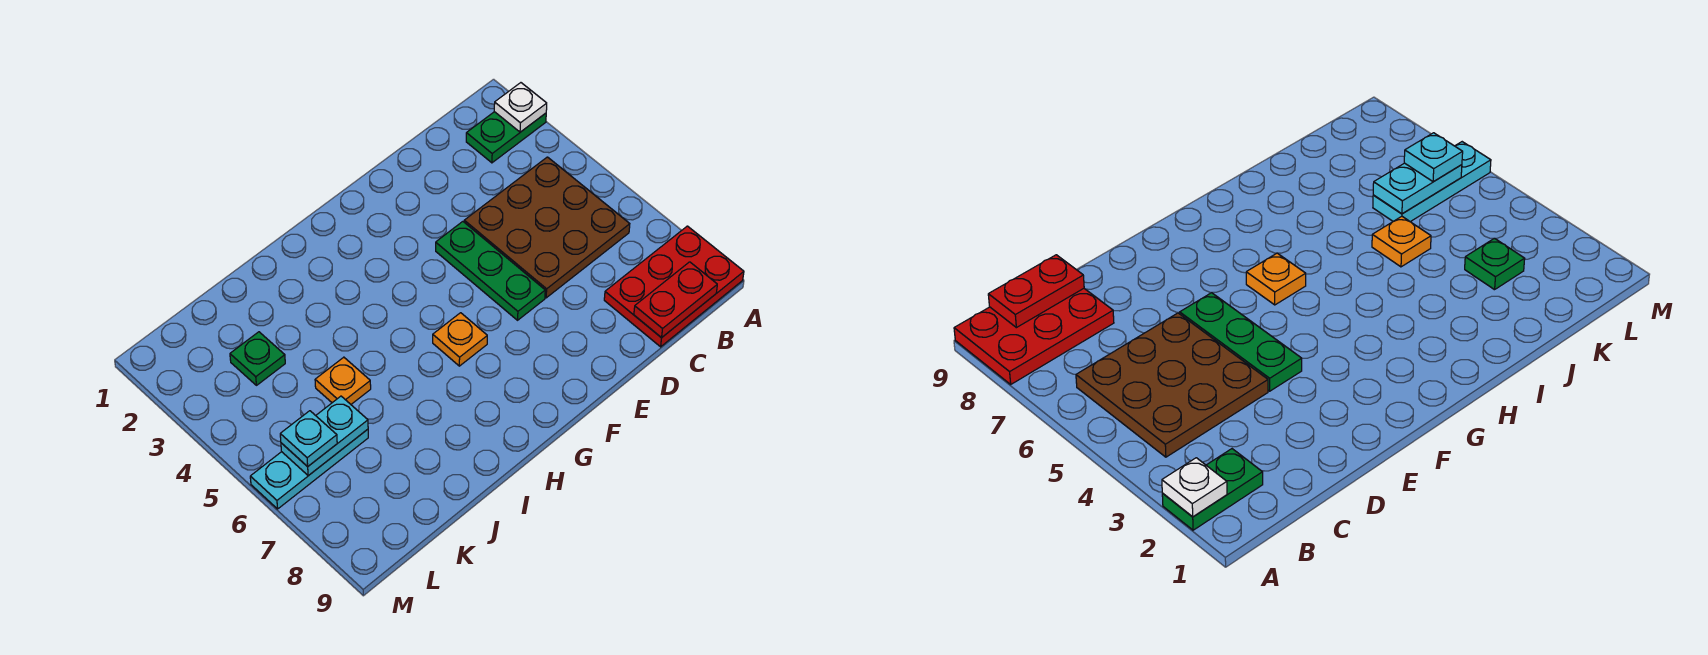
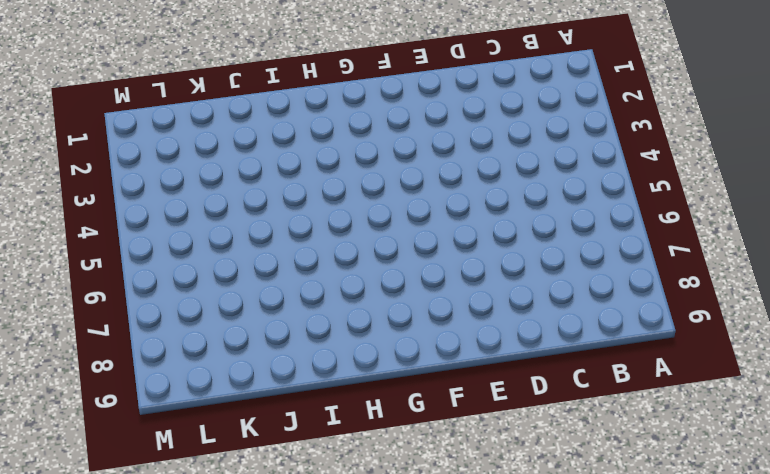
none -> green 1x2 plate [466,112,546,163]
none -> red 2x3 plate [604,226,744,347]
none -> brown 3x3 plate [464,157,630,298]

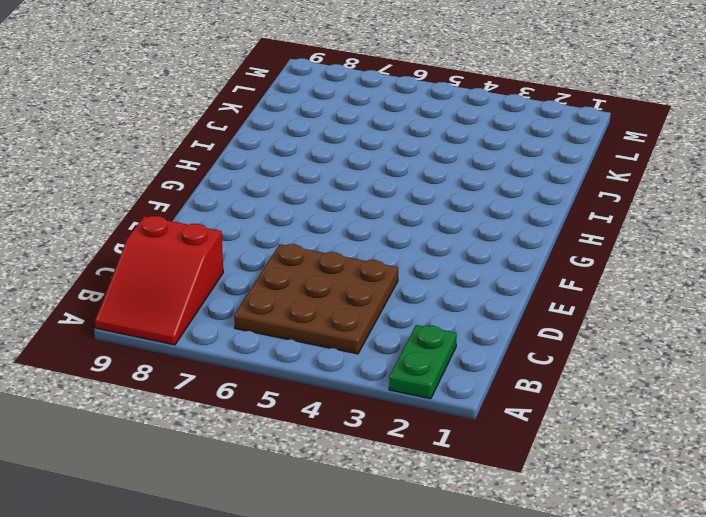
red 2x3 slope [95,216,223,345] -> red 2x3 plate [604,226,744,347]
none -> green 1x3 plate [436,222,545,320]
none -> orange 1x1 plate [433,313,487,366]
none -> orange 1x1 plate [315,357,371,404]

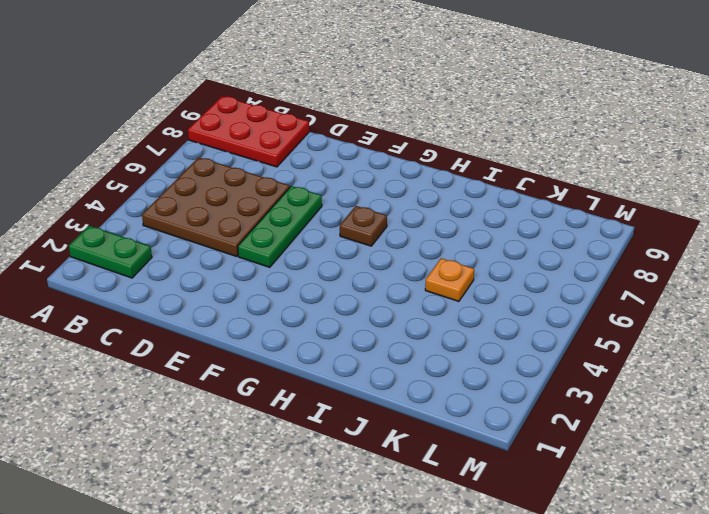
brown 1x1 plate [340,206,387,246] -> orange 1x1 plate [433,313,487,366]
none -> green 1x1 plate [230,332,285,385]
none -> cyan 1x3 plate [250,429,368,509]
none -> white 1x1 plate [494,83,547,132]

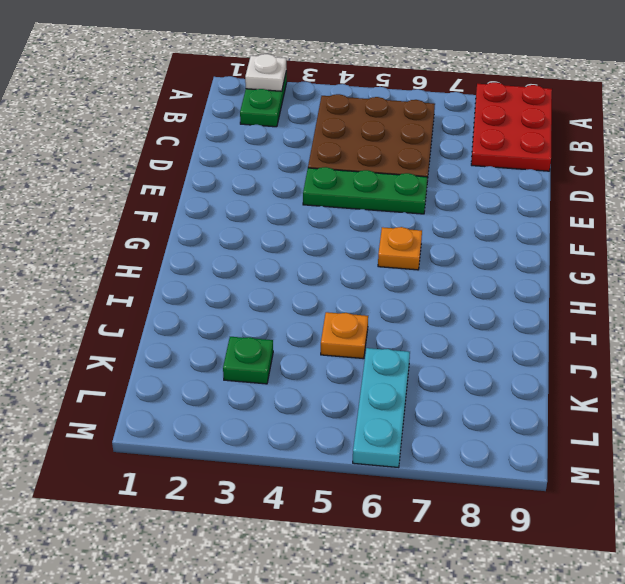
none -> red 1x2 plate [634,262,717,338]
none -> cyan 1x2 plate [281,396,368,476]
none -> cyan 1x1 plate [280,411,337,467]

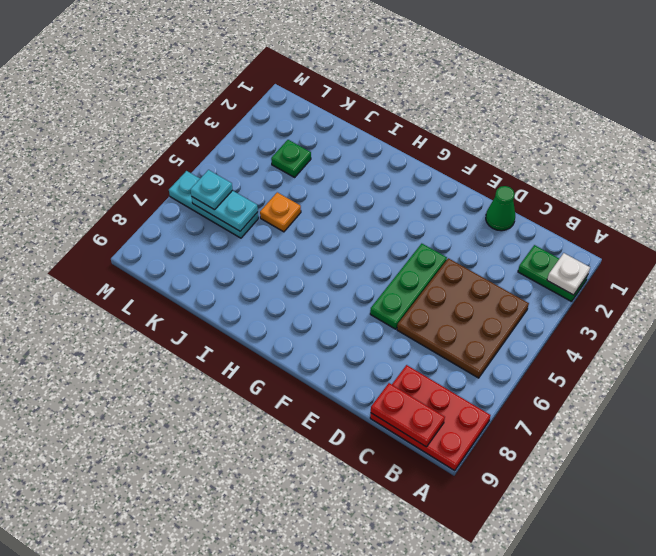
green 1x1 cone [486,186,515,231] -> none
none -> orange 1x1 plate [433,313,487,366]

